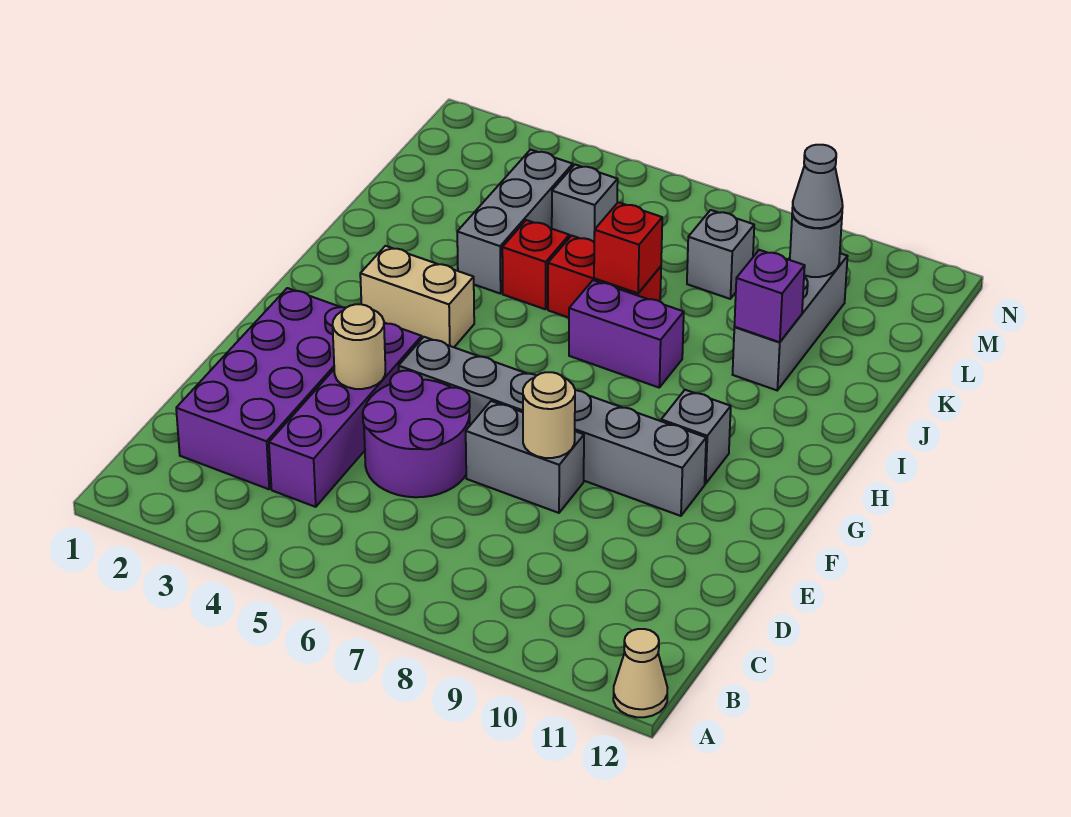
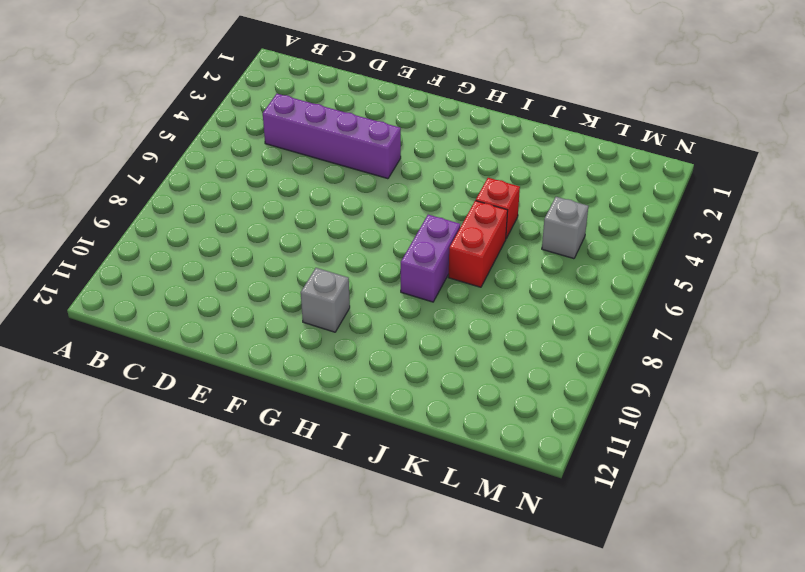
none -> tan 1x1 cone [613,629,667,717]
none -> purple 2x4 brick [176,288,345,489]
none -> purple 2x2 round brick [363,371,470,497]

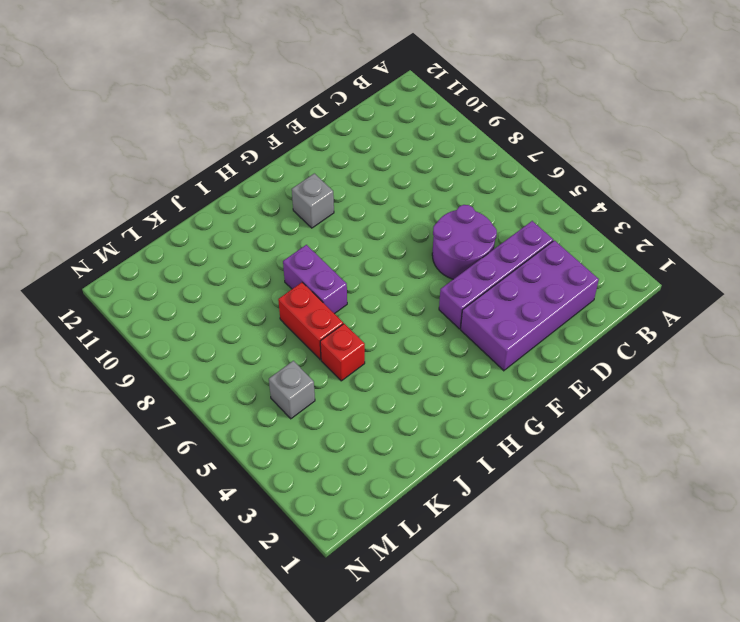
none -> tan 1x1 cone [613,629,667,717]
none -> grey 1x2 brick [466,401,584,513]
none -> grey 1x6 brick [399,337,706,516]

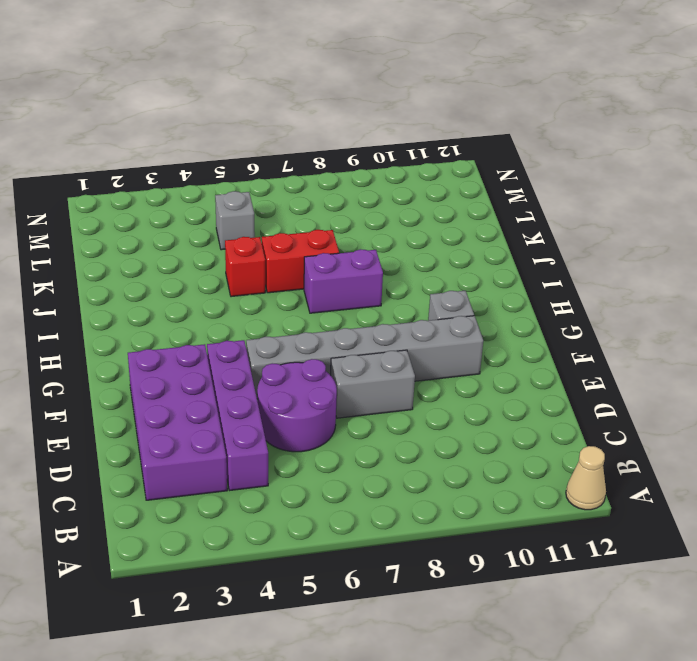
none -> tan 1x2 brick [360,246,474,347]
none -> grey 1x3 brick [457,150,573,294]
none -> grey 1x3 brick [733,253,848,390]

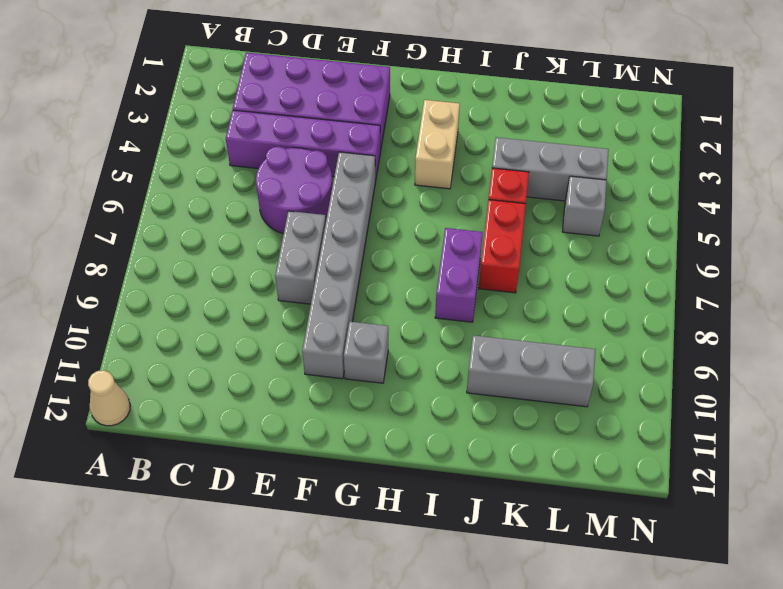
none -> grey 1x1 brick [687,210,754,299]
none -> tan 1x1 round brick [333,304,385,389]
none -> tan 1x1 round brick [523,372,575,458]

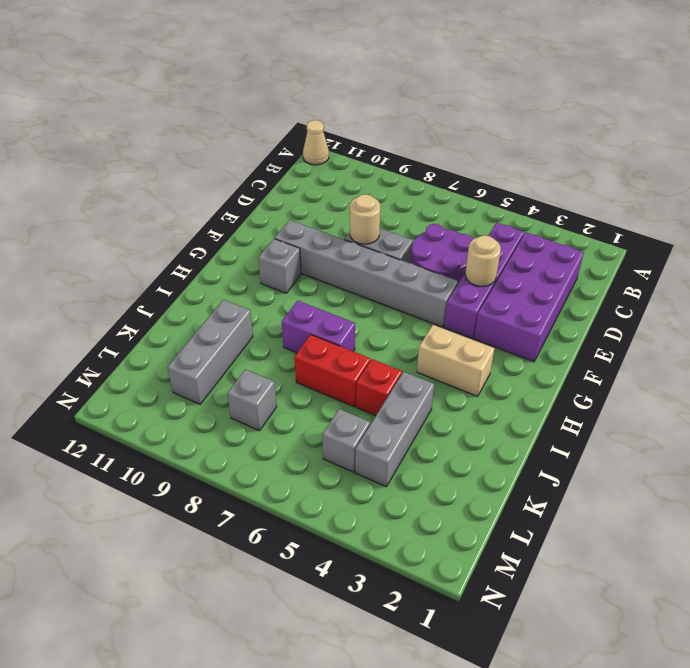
none -> red 1x1 brick [594,202,662,293]
none -> purple 1x1 brick [734,250,805,342]
none -> grey 1x1 round brick [790,214,842,277]

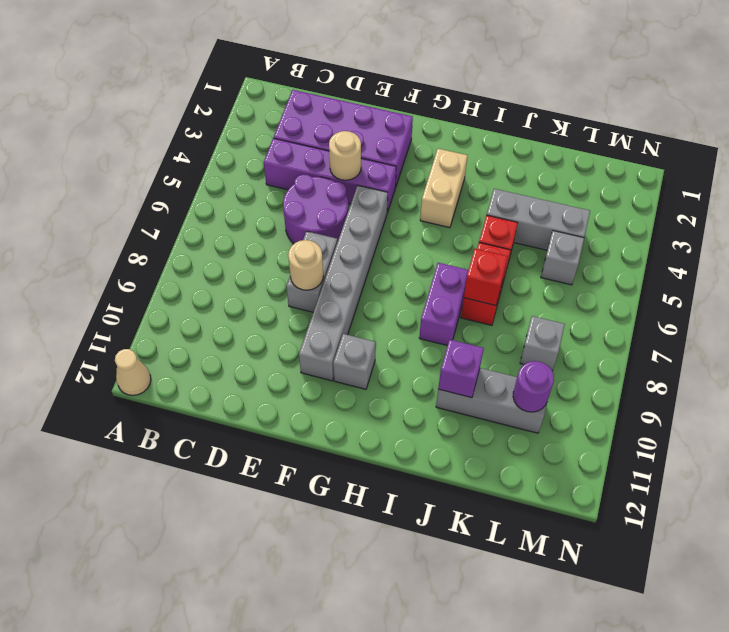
purple 1x1 round brick [513,361,554,412] -> grey 1x1 round brick [790,214,842,277]
none -> grey 1x1 cone [792,145,843,228]

